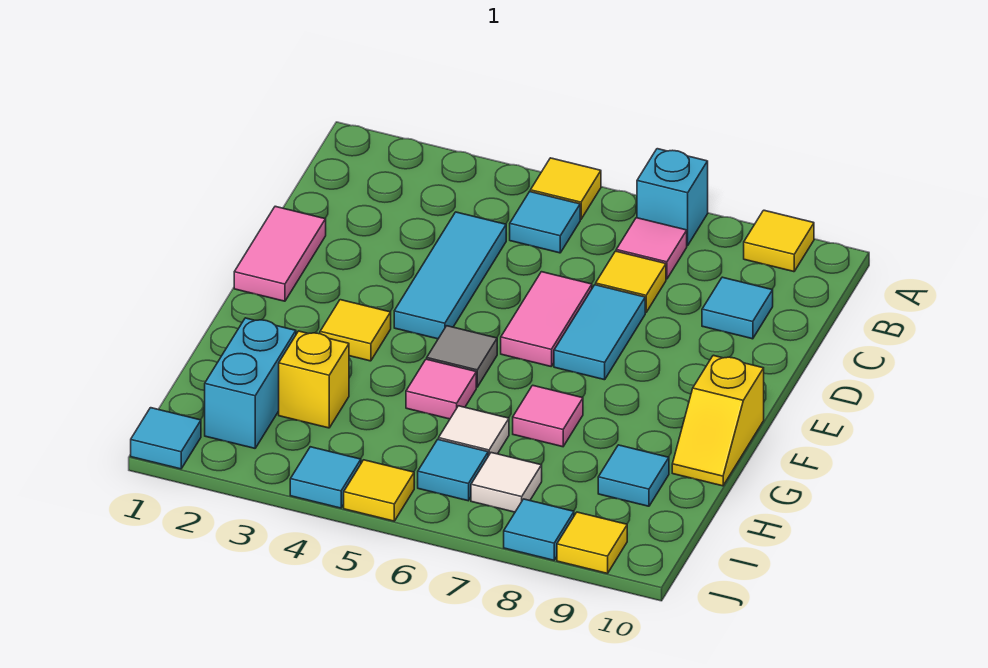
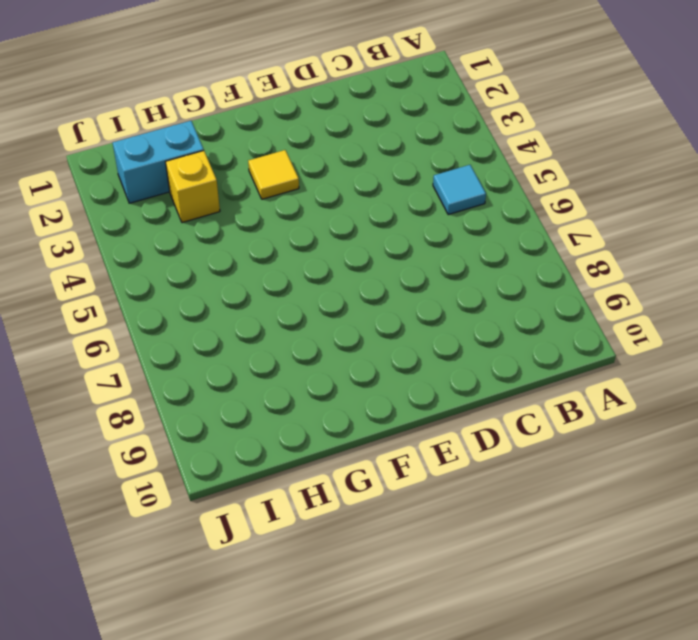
none -> yellow 1x1 tile [530,158,601,219]
none -> cyan 1x1 brick [637,149,708,246]
none -> yellow 1x1 tile [744,210,814,272]

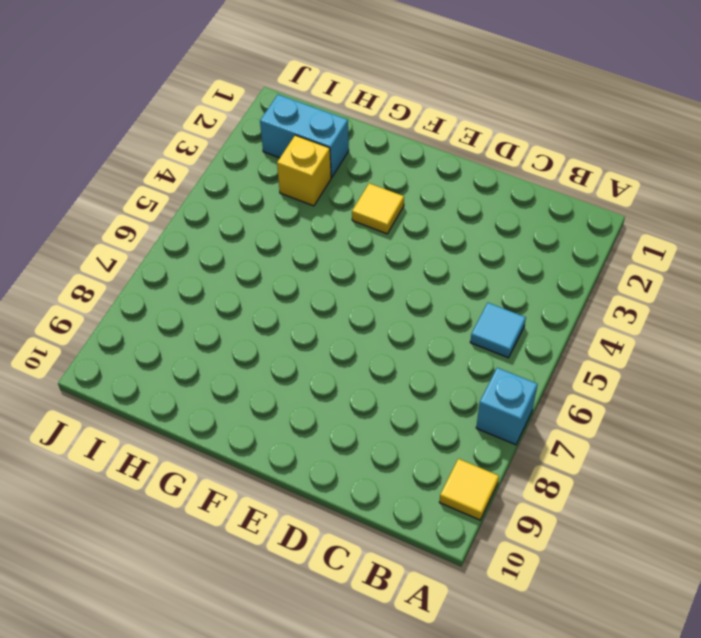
none -> yellow 1x1 tile [530,158,601,219]
none -> pink 1x1 tile [616,218,687,279]
none -> cyan 1x3 tile [394,212,506,339]

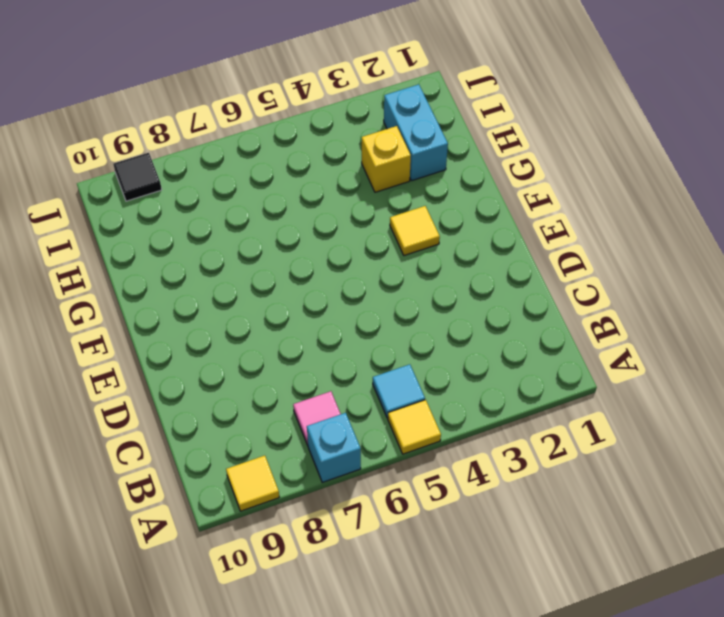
black 1x1 tile [113,153,162,201] -> yellow 1x1 tile [557,512,627,573]
none -> cyan 1x3 tile [394,212,506,339]
none -> yellow 1x1 tile [596,251,666,313]
none -> cyan 1x1 tile [702,277,773,339]

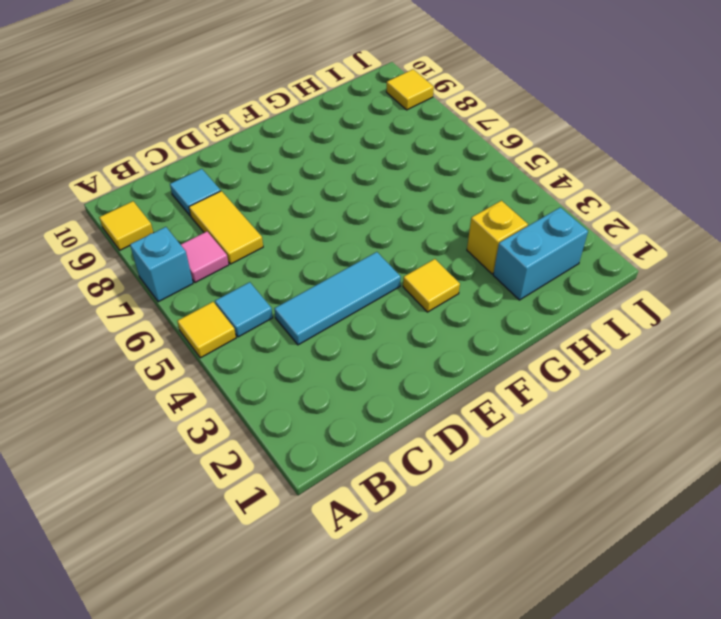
yellow 1x2 tile [189,191,263,264] -> yellow 1x1 tile [596,251,666,313]
none -> pink 1x2 tile [234,206,326,301]
none -> pink 1x2 tile [501,272,592,367]
none -> cyan 1x2 tile [554,285,645,380]

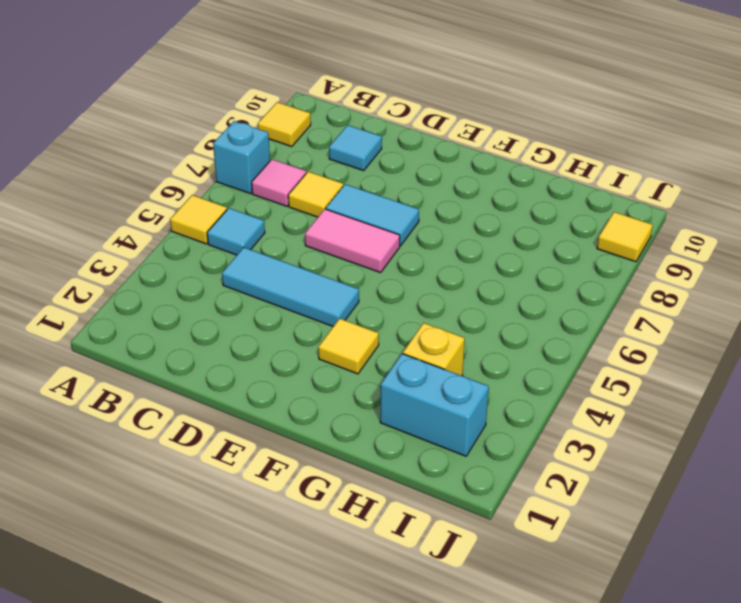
none -> pink 1x2 tile [234,206,326,301]
none -> grey 1x1 tile [427,326,497,387]
none -> yellow 1x2 slope [672,355,764,486]

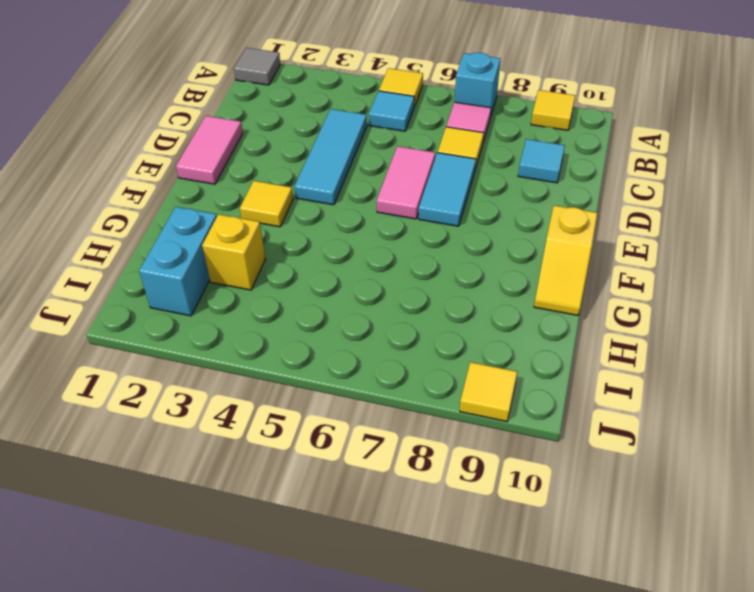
grey 1x1 tile [234,48,280,85] -> grey 1x1 tile moved to [427,326,497,387]
none -> pink 1x1 tile [406,359,476,419]
none -> pink 1x1 tile [513,385,583,447]
none -> white 1x1 tile [439,406,509,456]

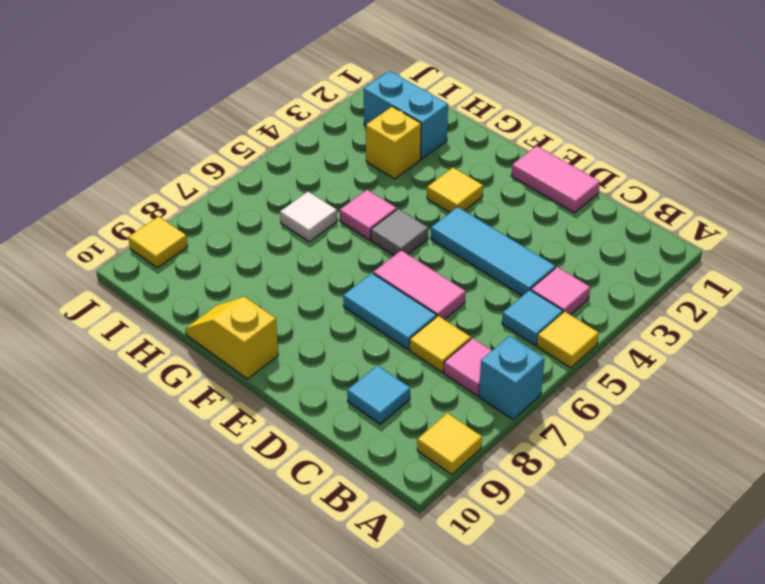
pink 1x1 tile [531,267,590,315] -> pink 1x1 tile moved to [513,385,583,447]
none -> cyan 1x1 tile [598,445,669,506]
none -> cyan 1x1 tile [418,439,488,501]
none -> white 1x1 tile [471,453,542,512]

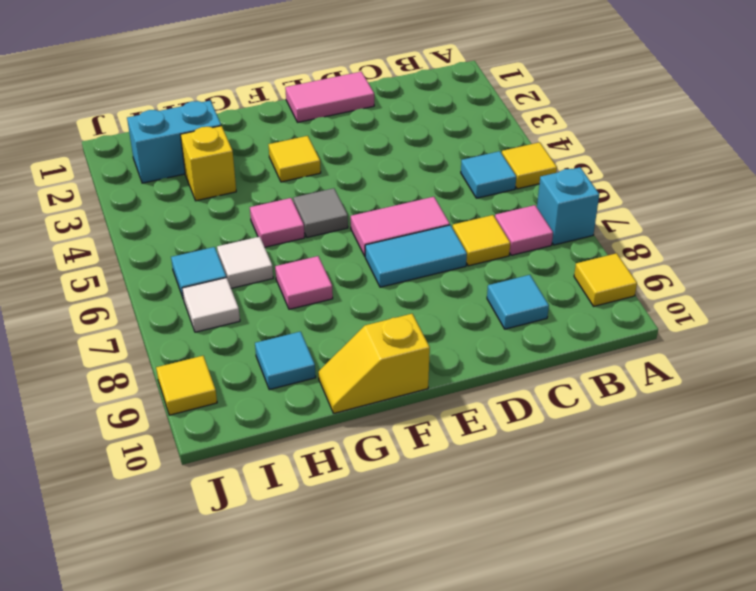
none -> cyan 1x3 tile [394,212,506,339]
none -> cyan 1x1 tile [131,408,201,469]
none -> cyan 1x1 tile [290,447,361,508]

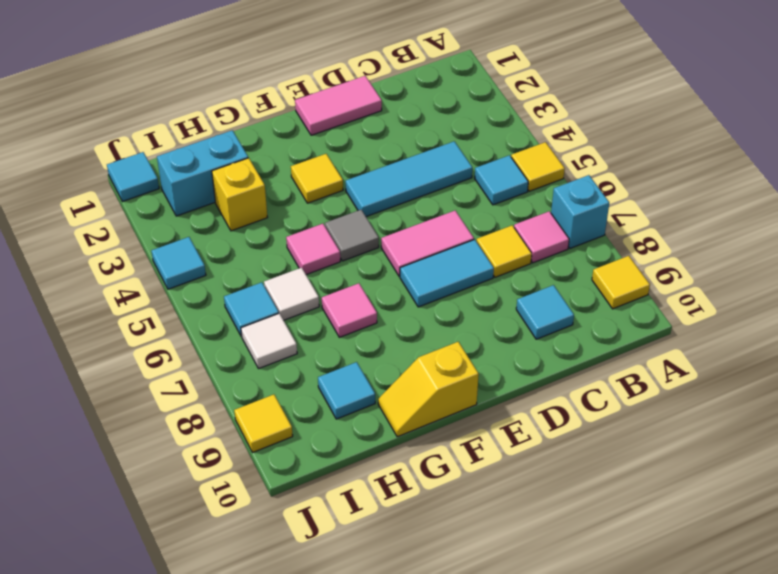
none -> yellow 1x1 tile [344,460,414,521]
none -> cyan 1x1 tile [504,499,574,560]

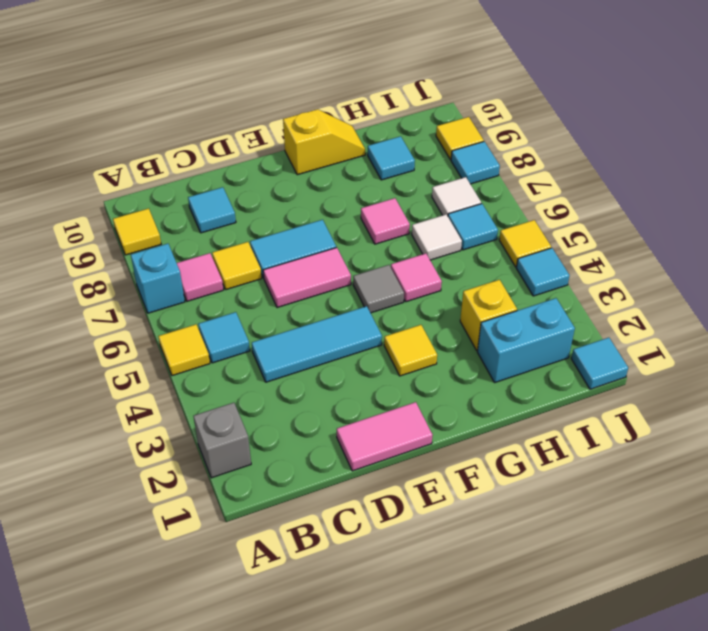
grey 1x1 brick [194,403,251,478] -> none

